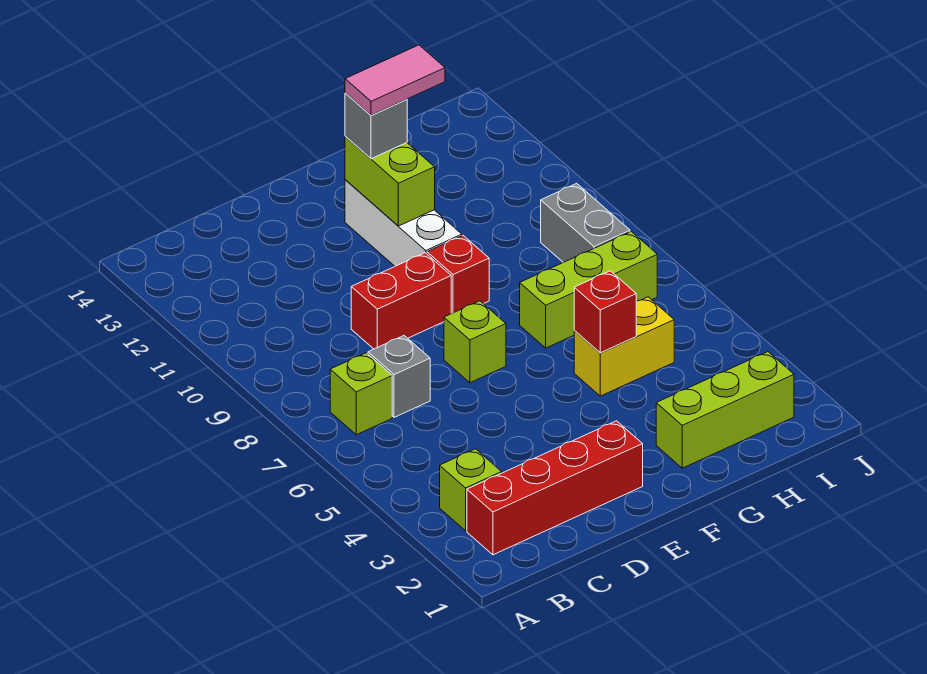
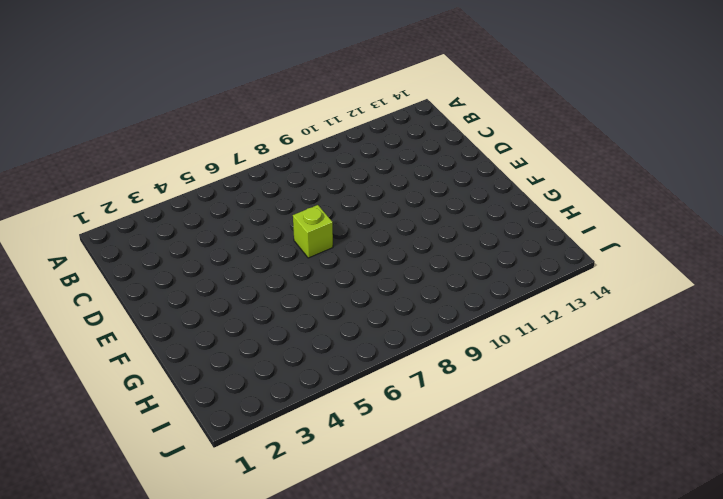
none -> red 1x4 brick [467,421,643,555]
none -> lime 1x1 brick [440,449,502,531]
none -> lime 1x1 brick [330,353,392,435]

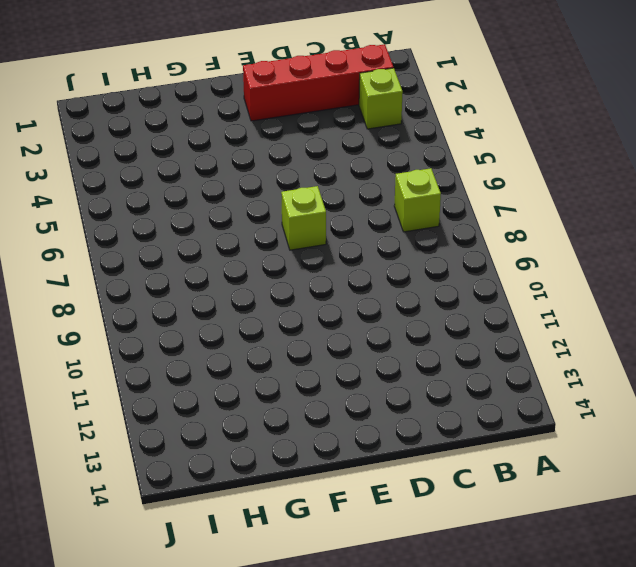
none -> grey 1x1 brick [368,336,430,417]
none -> red 1x2 brick [351,253,451,349]
none -> red 1x1 brick [427,236,489,314]

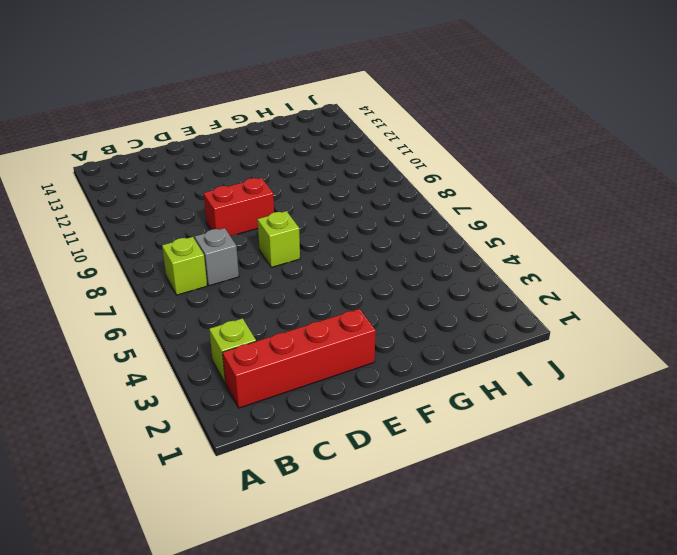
none -> red 1x1 brick [427,236,489,314]
none -> white 1x3 brick [345,180,462,266]
none -> lime 1x3 brick [656,352,794,468]

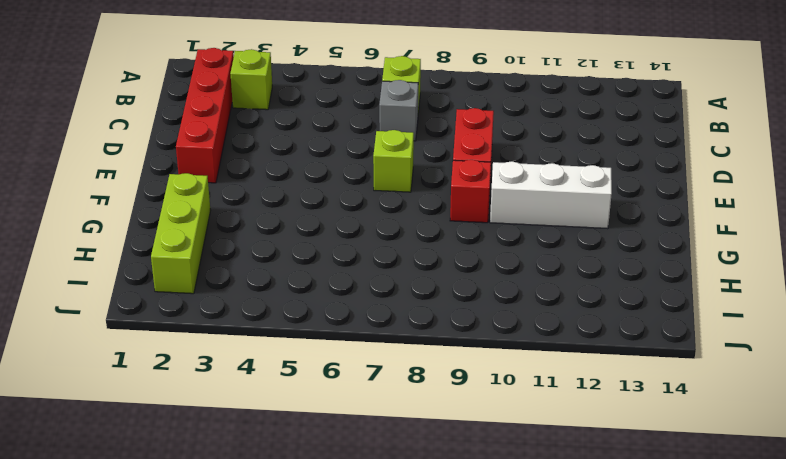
none -> yellow 1x2 brick [574,297,674,396]
none -> lime 1x3 brick [520,232,657,348]
none -> grey 1x2 brick [541,183,630,262]

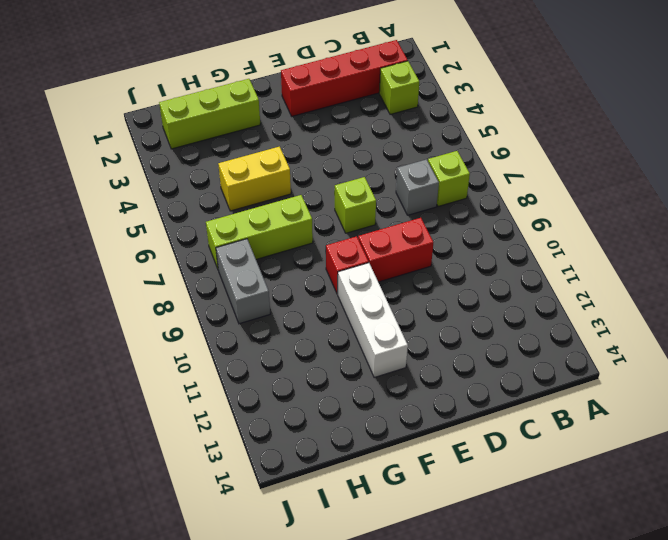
none -> lime 1x2 brick [345,137,435,226]
none -> red 1x1 brick [574,271,636,353]
none -> grey 1x1 brick [345,93,407,159]

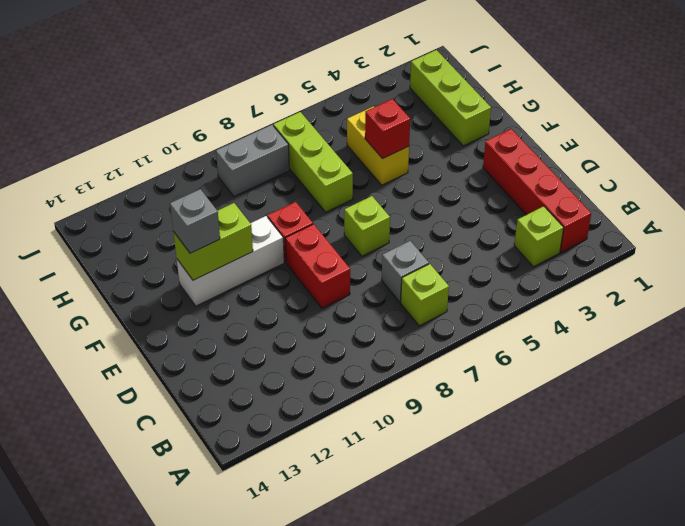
none -> pink 1x2 tile [345,45,445,116]

